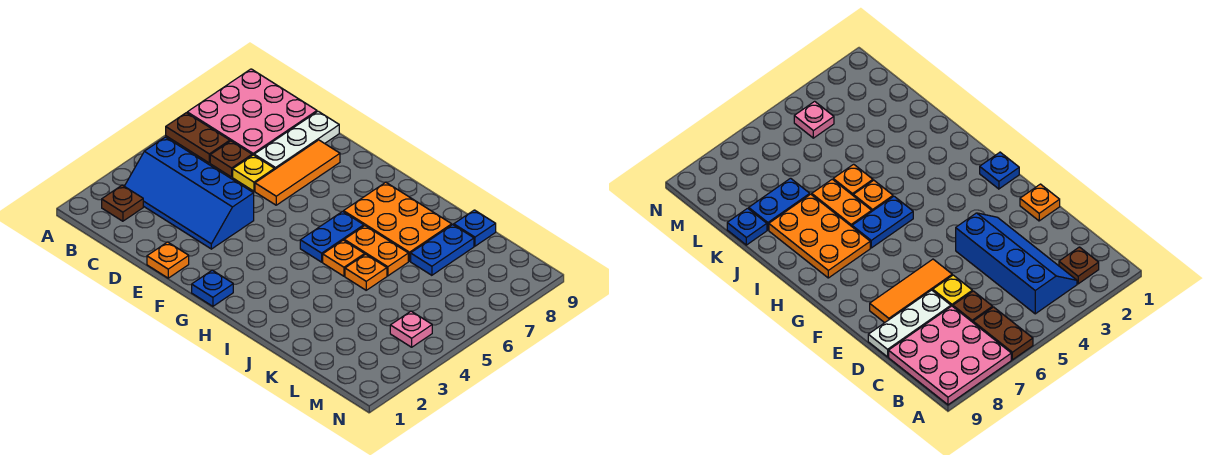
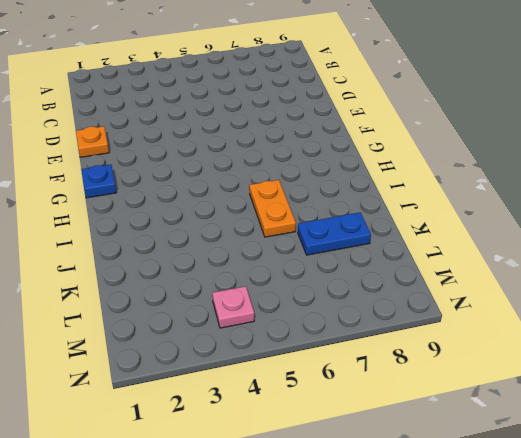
none -> brown 1x2 plate [166,113,230,163]
none -> pink 3x3 plate [187,69,317,155]
none -> brown 1x1 plate [102,185,143,221]

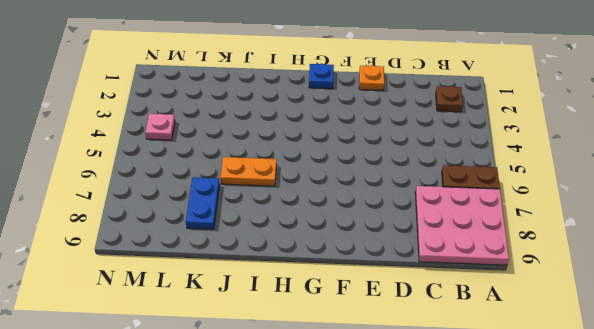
none -> blue 2x4 slope [124,137,254,249]
none -> brown 1x1 plate [210,141,252,177]
none -> yellow 1x1 plate [233,155,275,191]

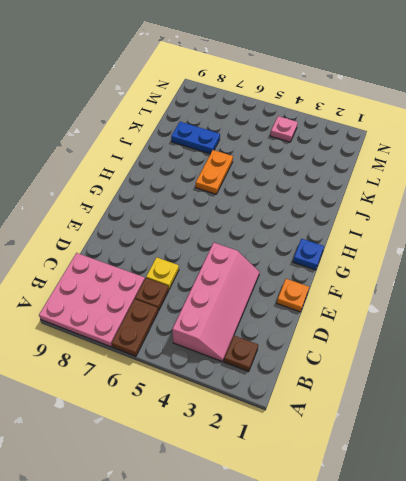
pink 2x4 slope [172,243,259,362] -> blue 2x4 slope [124,137,254,249]
none -> white 1x3 plate [254,111,339,169]
none -> orange 1x3 tile [255,140,340,205]
none -> blue 1x2 plate [300,211,364,262]

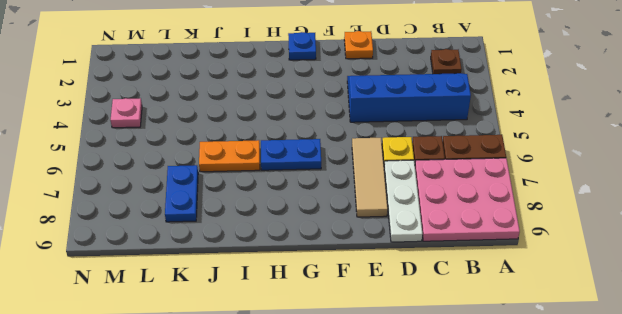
tan 1x3 tile [352,138,388,217] -> orange 1x3 tile [255,140,340,205]
blue 1x2 plate [261,139,321,170] -> blue 1x2 plate turned to [300,211,364,262]
none -> orange 2x3 plate [344,182,452,261]
none -> orange 1x1 plate [323,240,365,276]
none -> orange 1x1 plate [345,254,387,290]

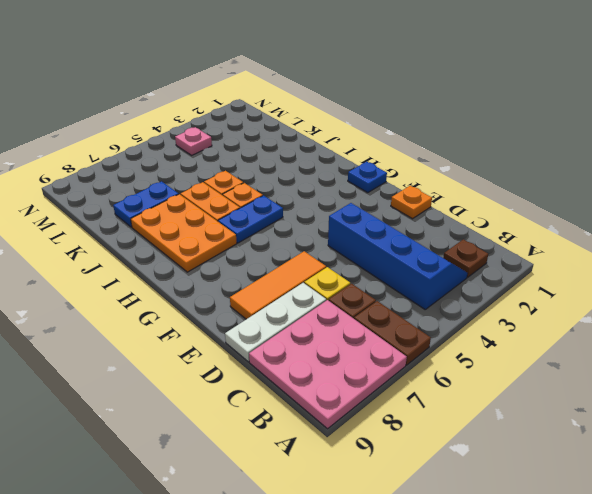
none -> blue 1x1 plate [454,210,496,246]

